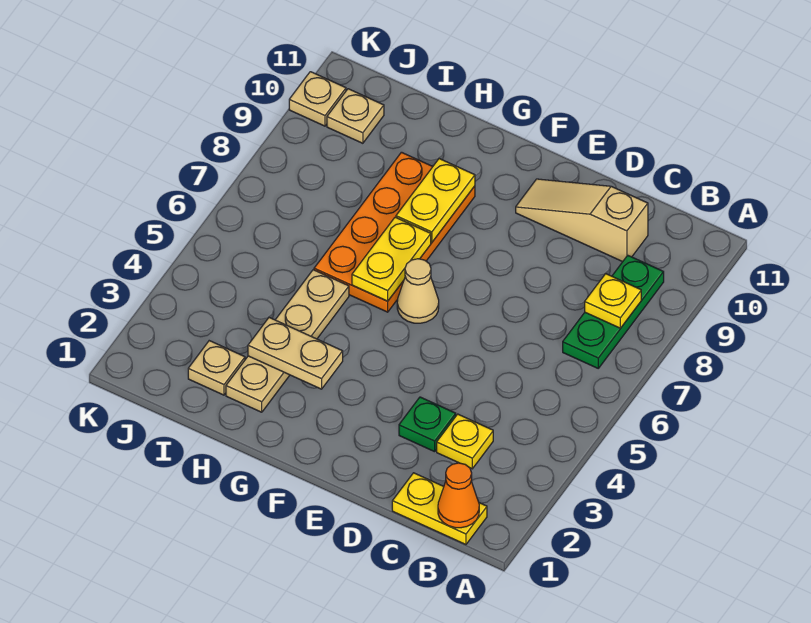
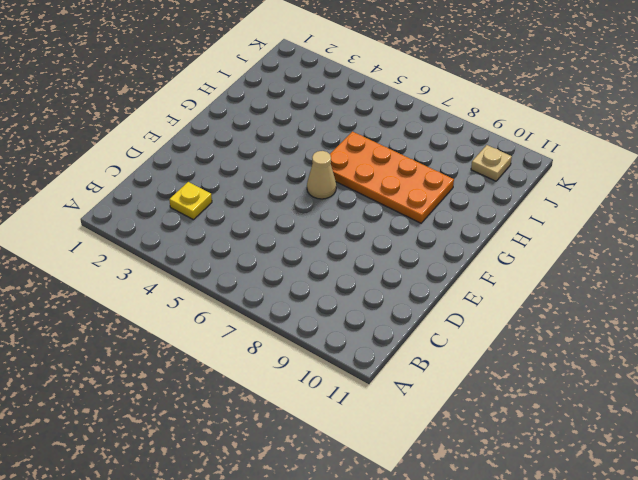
none -> yellow 1x2 plate [392,473,487,545]
none -> green 1x3 plate [563,255,664,368]
none -> tan 1x3 slope [516,179,648,262]

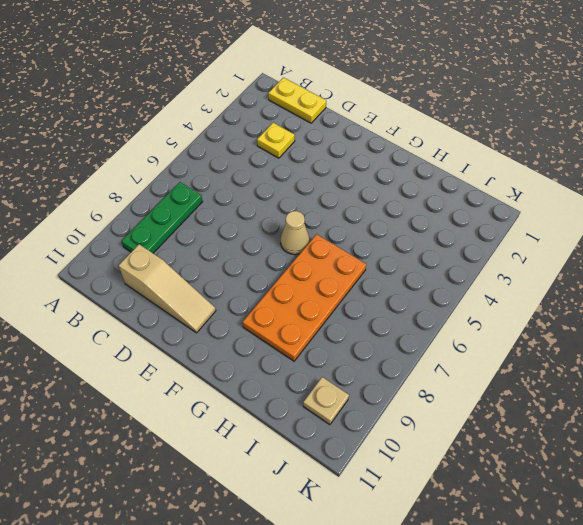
none -> green 1x1 plate [399,397,456,452]
none -> tan 1x4 plate [226,270,349,412]
none -> tan 1x1 plate [188,341,245,395]

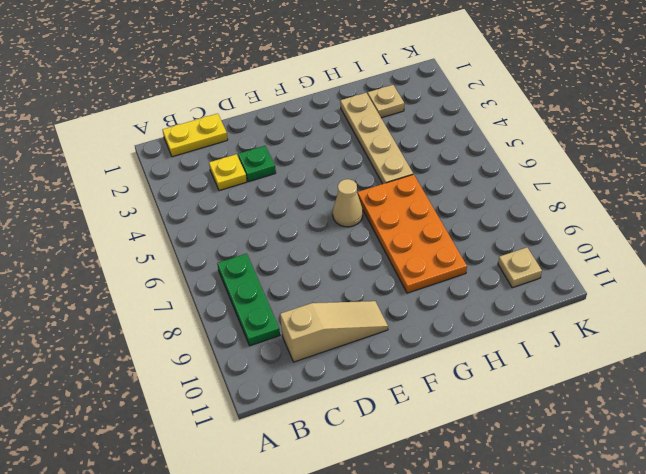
none -> tan 1x1 plate [289,72,346,126]
none -> orange 1x1 cone [438,463,479,528]
none -> yellow 1x1 plate [585,274,641,328]

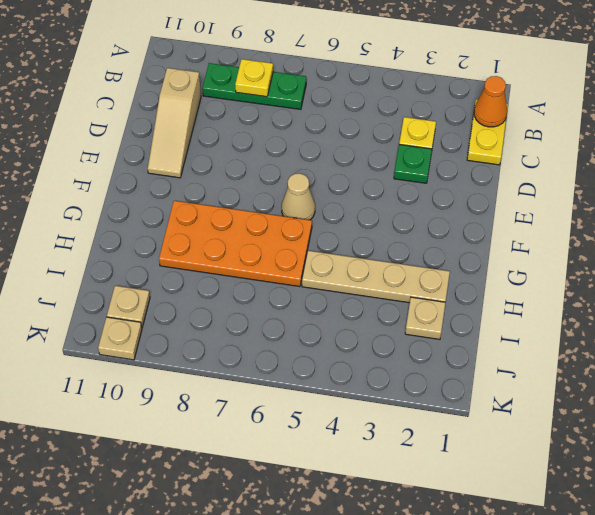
none -> tan 1x2 plate [248,318,343,389]
none -> yellow 1x2 plate [352,217,431,301]
none -> yellow 1x2 plate [396,159,475,242]

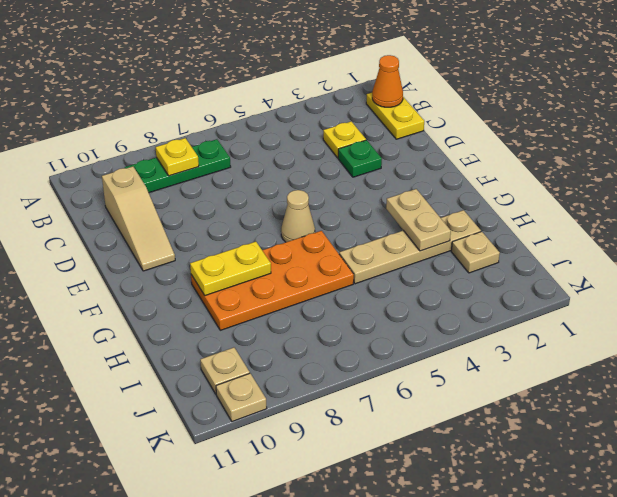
none -> yellow 1x2 plate [352,217,431,301]

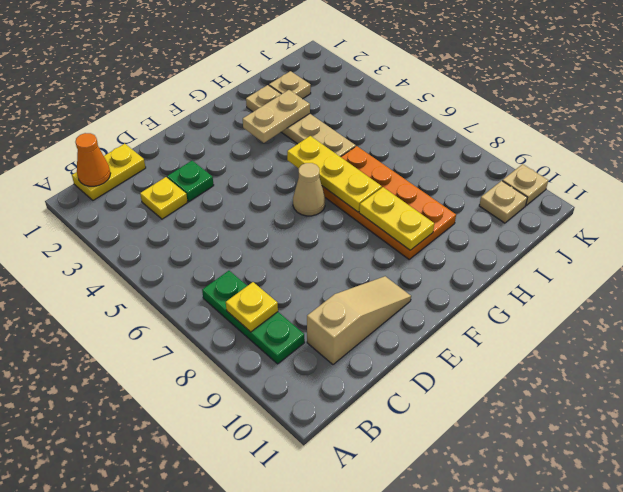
yellow 1x3 plate [287,136,382,212] -> yellow 1x2 plate [352,217,431,301]

